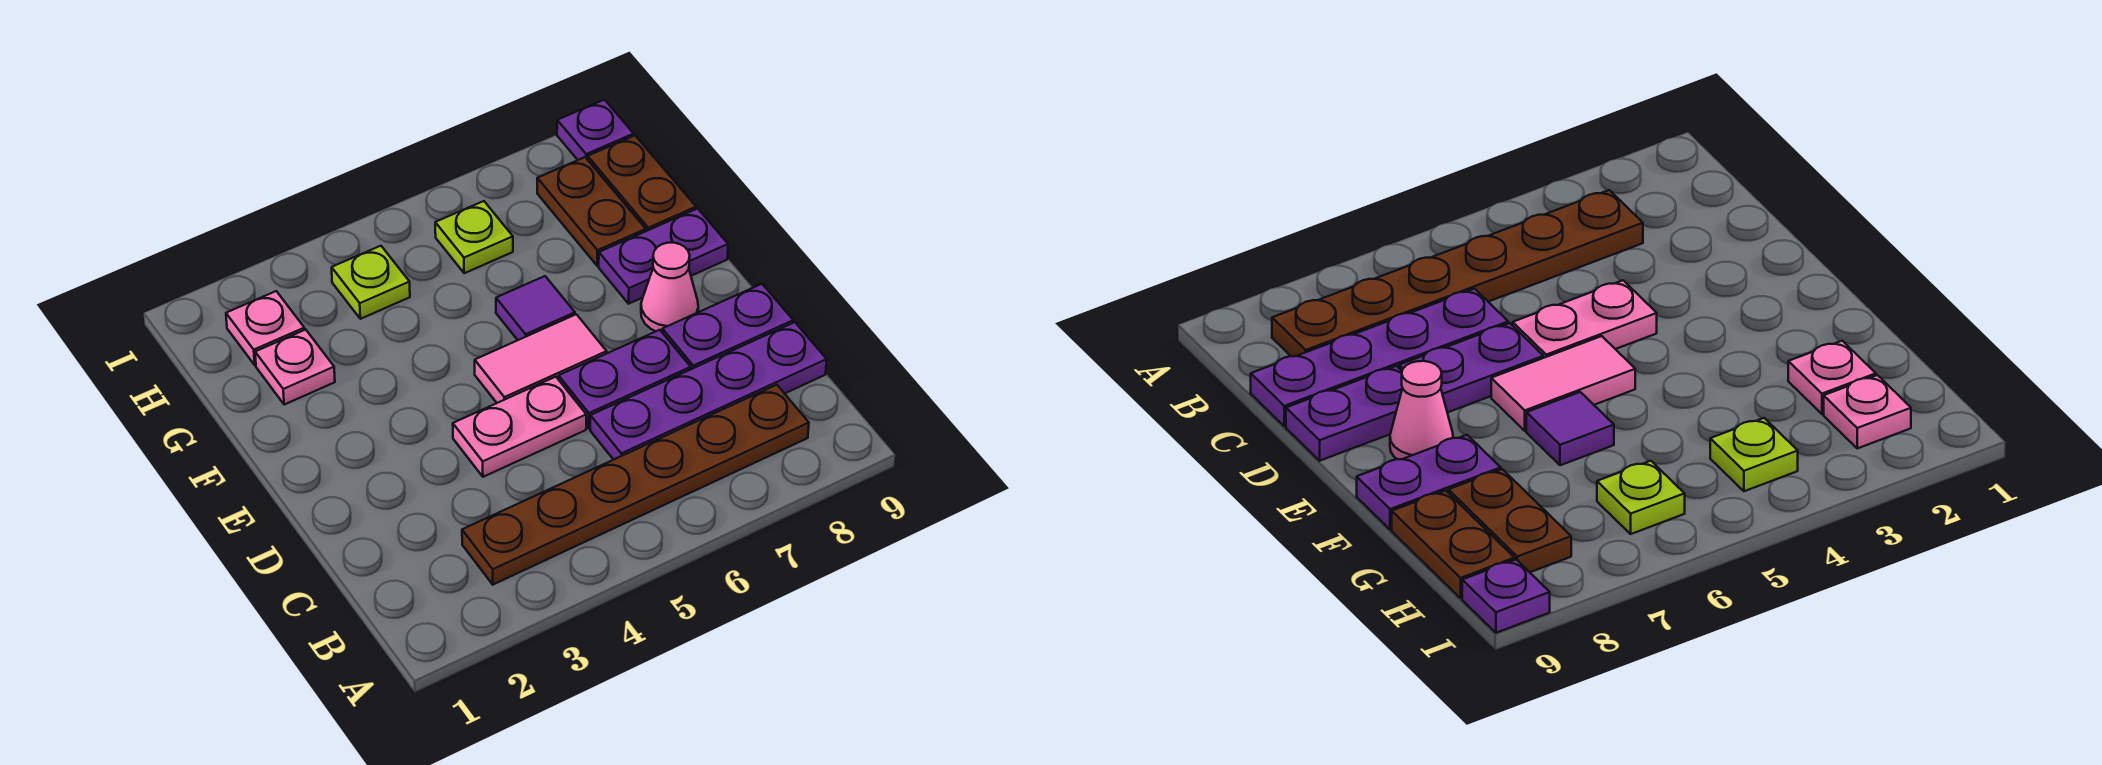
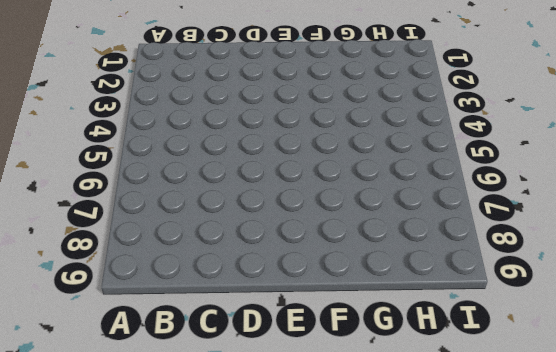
none -> brown 1x6 plate [462,385,809,585]
none -> purple 1x4 plate [590,322,827,460]
none -> pink 1x2 plate [453,377,586,477]

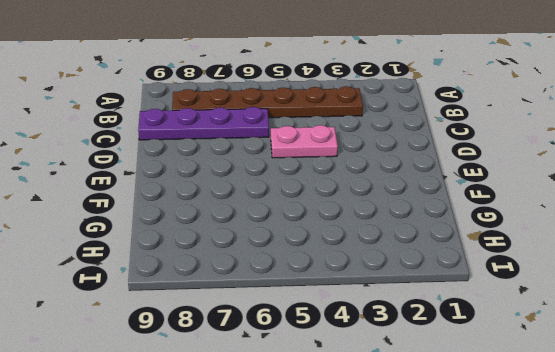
none -> purple 1x2 plate [558,330,691,428]
none -> purple 1x2 plate [662,284,793,369]
none -> pink 1x2 tile [475,314,607,403]

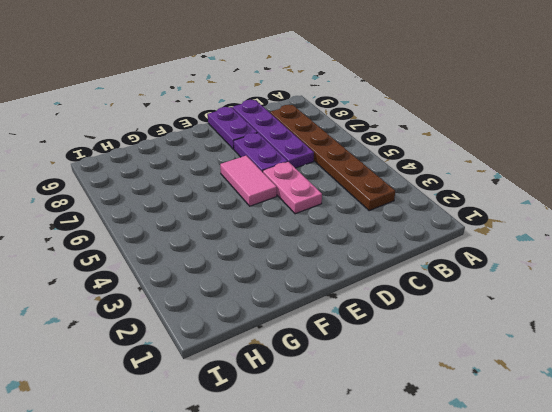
none -> pink 1x1 cone [641,243,698,332]
none -> purple 1x1 tile [496,276,575,340]
none -> purple 1x2 plate [599,209,728,304]

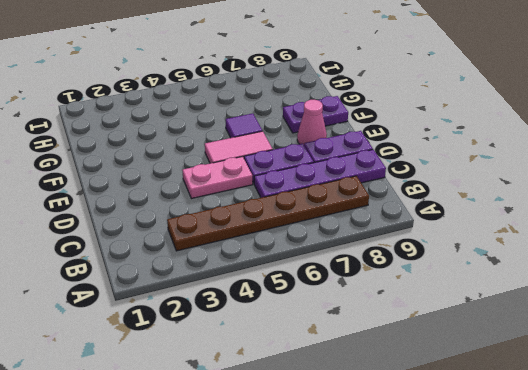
none -> pink 1x1 plate [255,330,335,405]
none -> brown 1x2 plate [537,157,646,266]
none -> brown 1x2 plate [588,136,696,231]

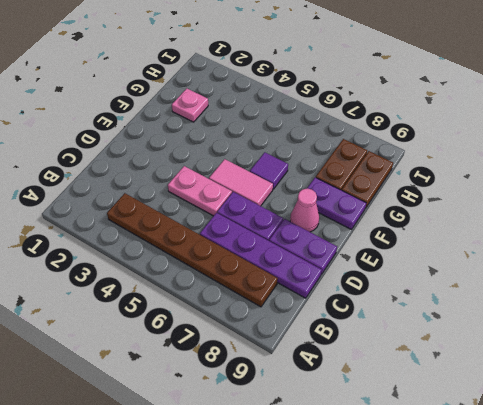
none -> pink 1x1 plate [226,291,305,365]
none -> lime 1x1 plate [332,246,410,319]
none -> lime 1x1 plate [435,201,513,273]

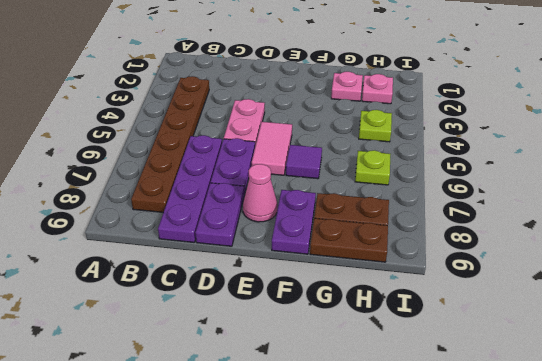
none -> purple 1x1 plate [557,100,634,160]

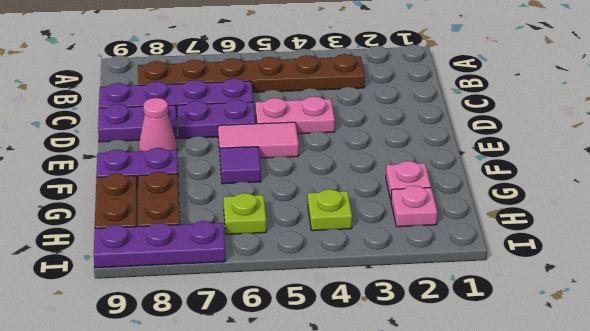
purple 1x3 plate [94,221,225,268] -> purple 1x1 plate [557,100,634,160]

